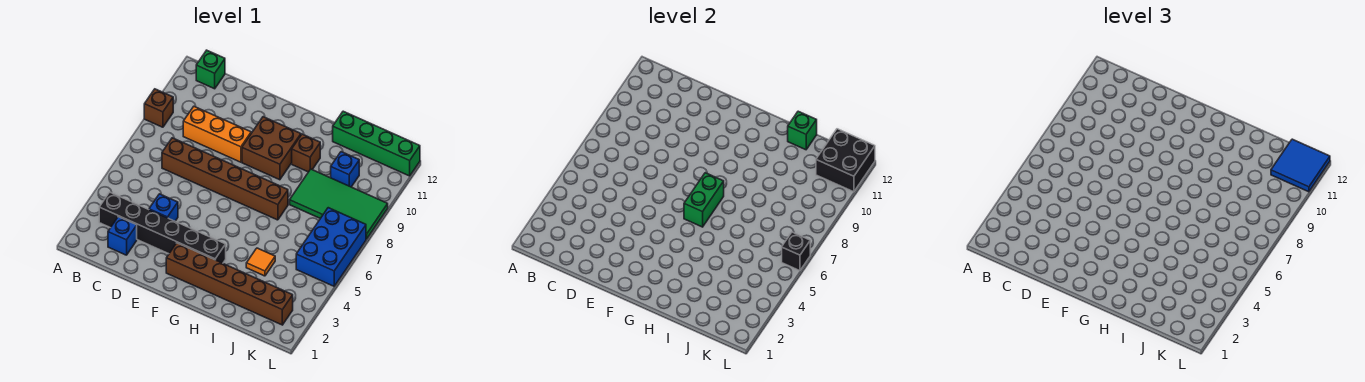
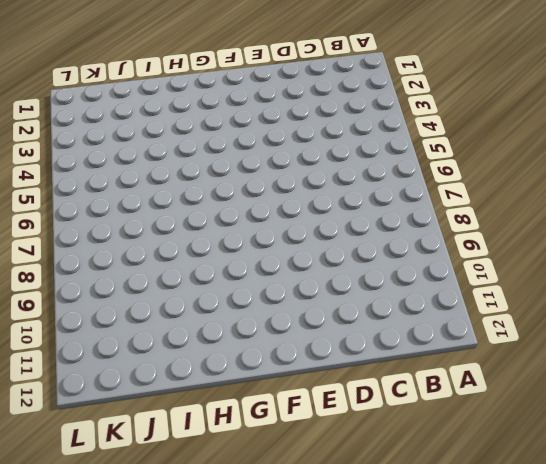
none -> brown 1x1 brick [144,89,173,127]
none -> black 1x6 brick [99,192,226,263]
none -> green 1x1 brick [196,50,225,89]

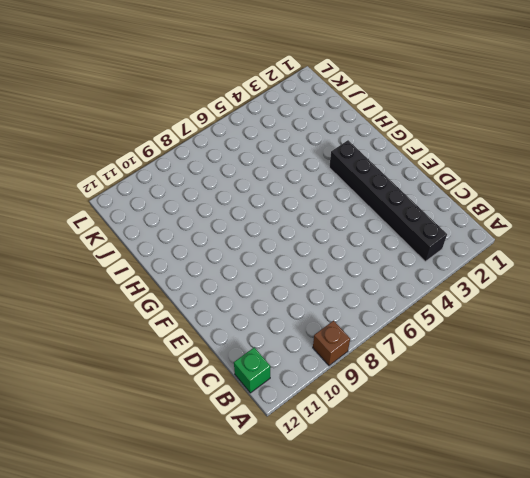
none -> blue 1x1 brick [108,217,137,255]
none -> brown 1x6 brick [162,138,288,220]
none -> orange 1x3 brick [183,107,251,162]

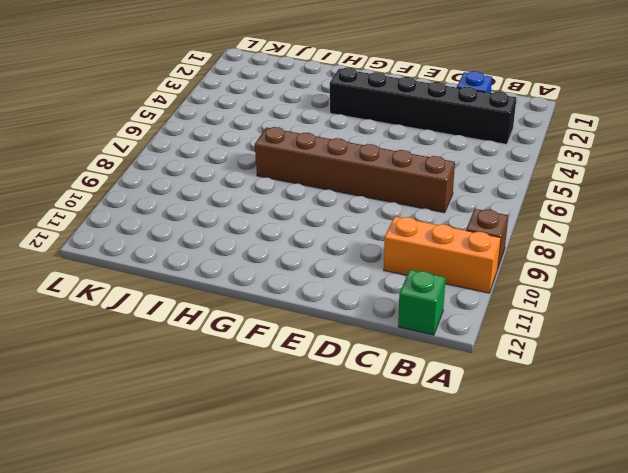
orange 1x3 brick [384,216,501,293] -> orange 1x3 brick moved to [183,107,251,162]
none -> blue 1x1 brick [149,194,178,221]
none -> brown 1x6 brick [166,243,293,325]
none -> brown 2x2 brick [242,117,301,180]

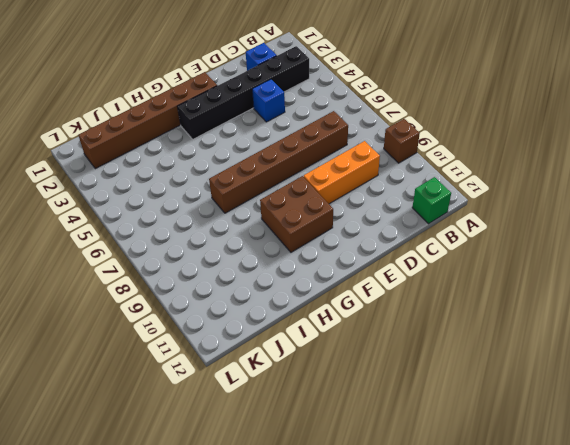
none -> brown 1x1 brick [292,134,320,172]
none -> orange 1x1 tile [246,248,275,276]
none -> green 2x4 tile [290,169,388,239]

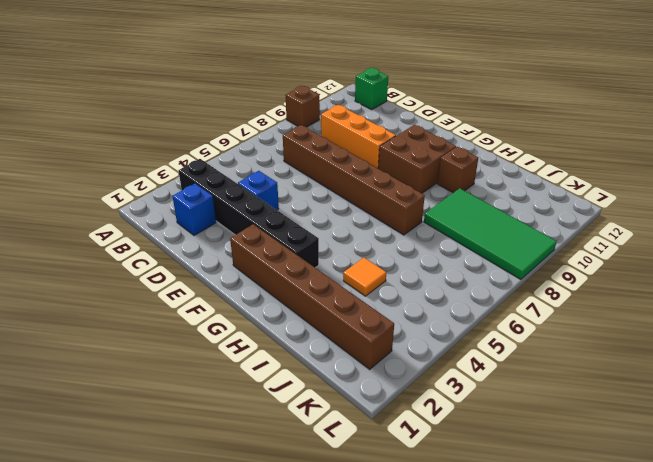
none -> green 1x4 brick [333,111,420,176]
none -> blue 1x1 brick [331,152,359,187]
none -> blue 2x3 brick [296,208,366,286]

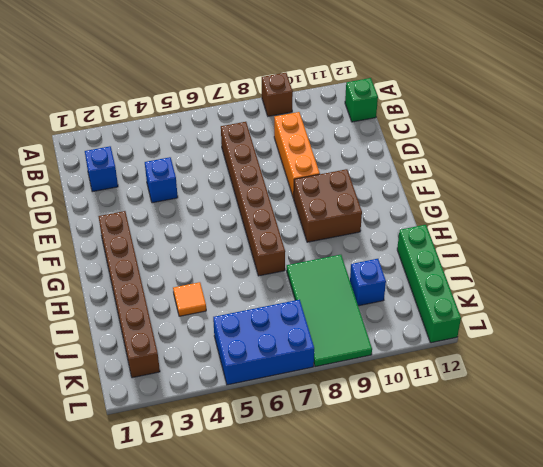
none -> black 1x6 brick [99,192,226,263]
none -> brown 1x1 brick [292,134,320,172]
none -> green 1x2 brick [684,173,724,227]

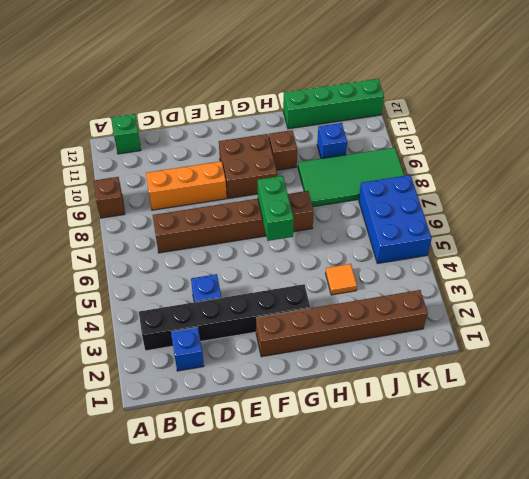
none -> green 1x1 brick [788,111,817,150]
none -> black 2x2 brick [816,129,875,192]
none -> black 1x1 brick [782,232,810,271]

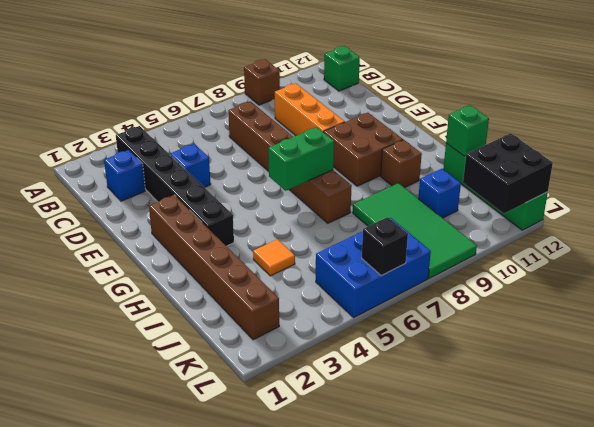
none -> blue 2x2 tile [1271,139,1330,192]

